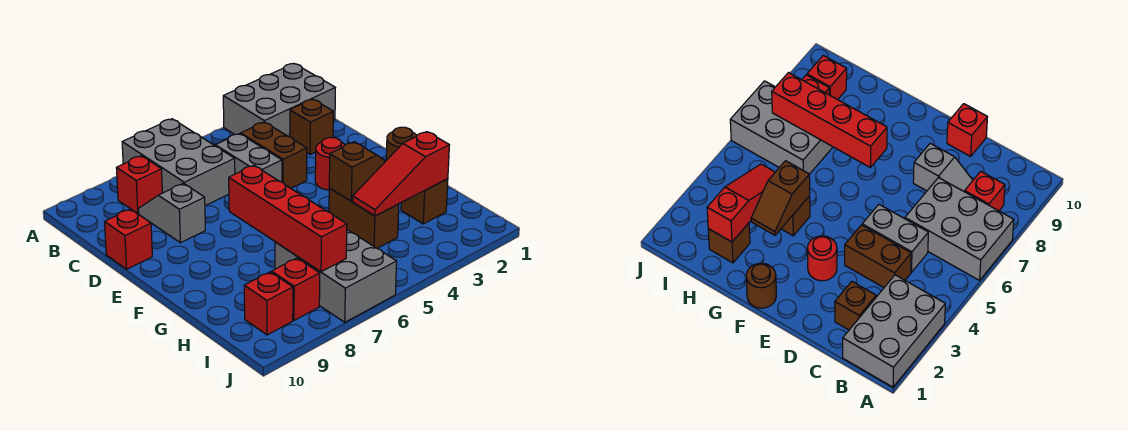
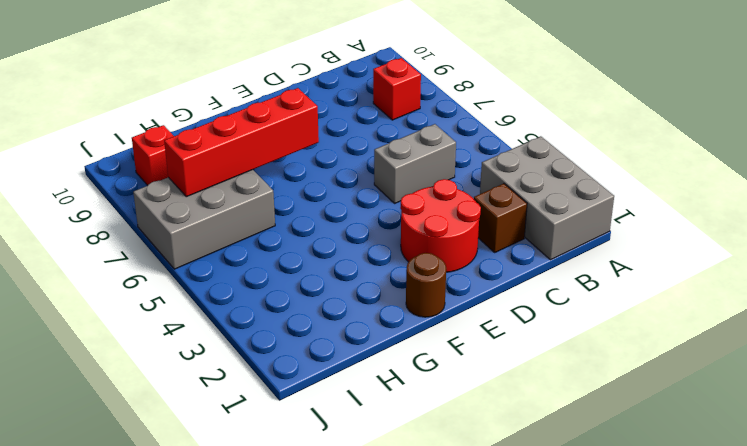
red 2x2 round brick [400,179,481,272] -> red 1x1 round brick [315,138,345,190]
none -> grey 2x3 brick [122,119,235,206]
none -> brown 1x2 brick [241,122,307,188]
none -> grey 1x2 slope [139,183,205,243]

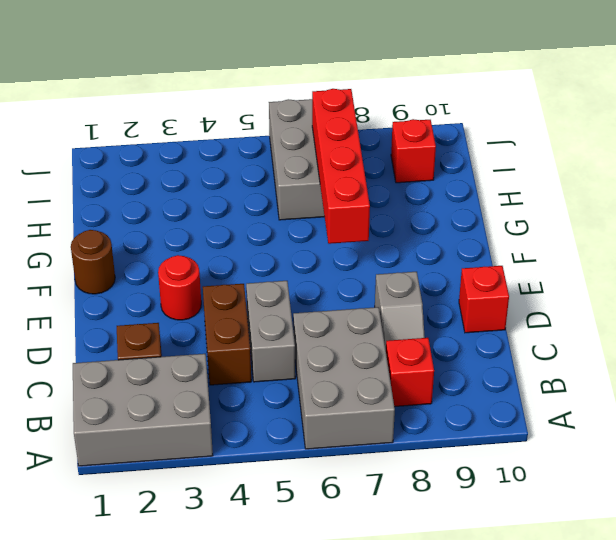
none -> brown 1x2 brick [329,188,399,248]
none -> brown 1x1 brick [401,179,448,224]
none -> red 1x1 brick [272,258,320,320]

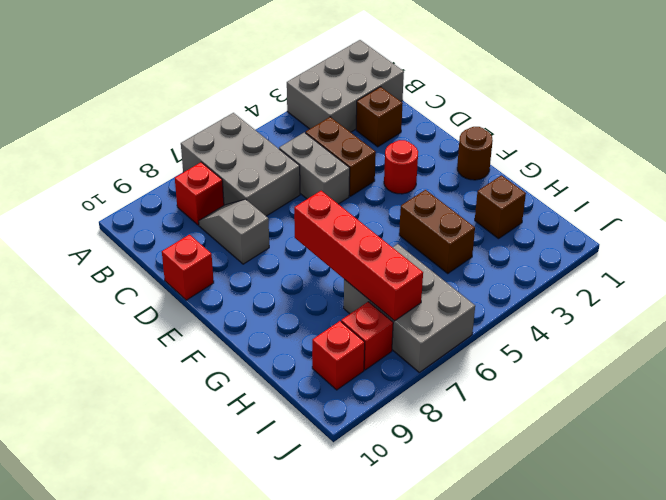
none -> brown 1x2 slope [329,142,385,201]
none -> red 1x3 slope [352,132,449,216]

